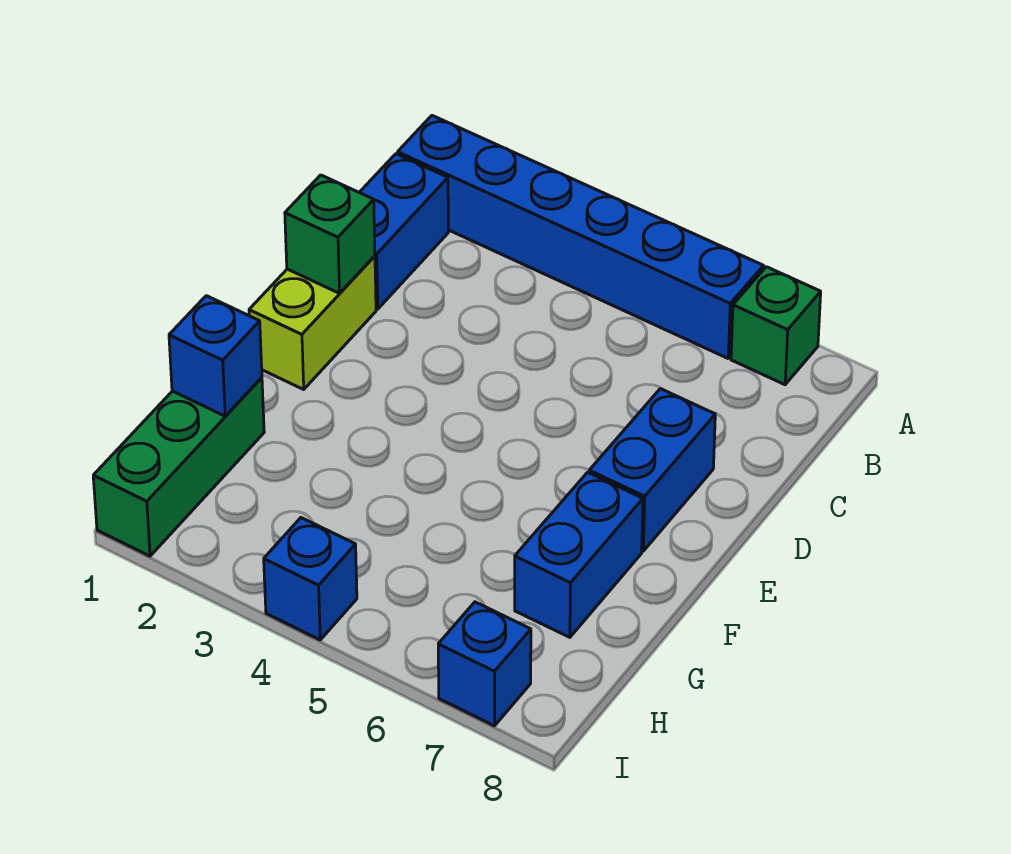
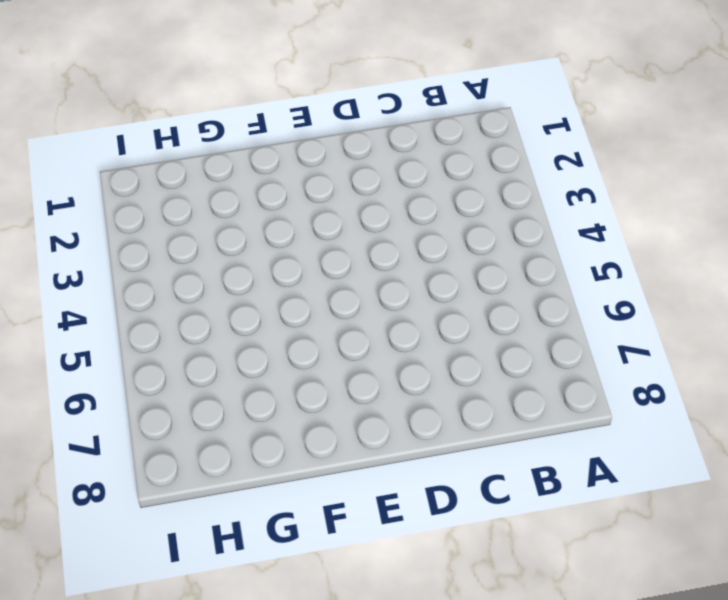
none -> blue 1x6 brick [398,116,763,358]
none -> green 1x1 brick [731,267,821,385]

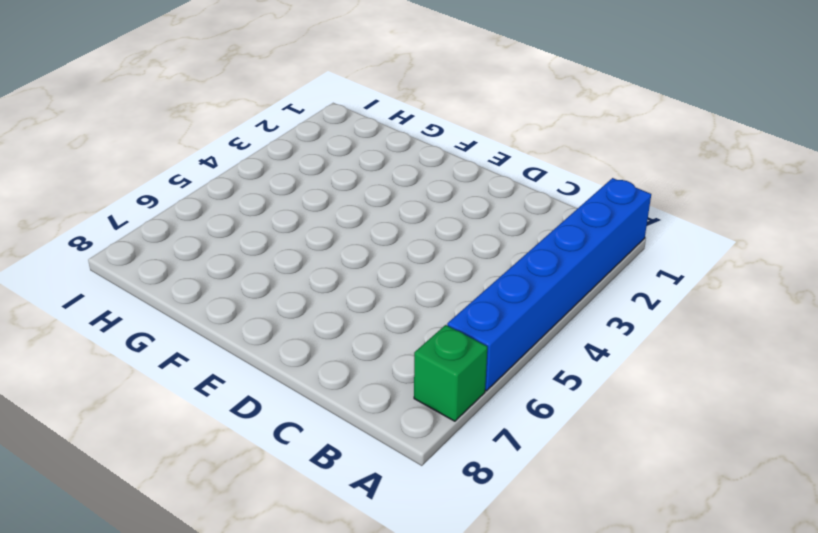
none -> blue 1x2 brick [359,154,448,309]
none -> lime 1x2 brick [249,256,376,389]

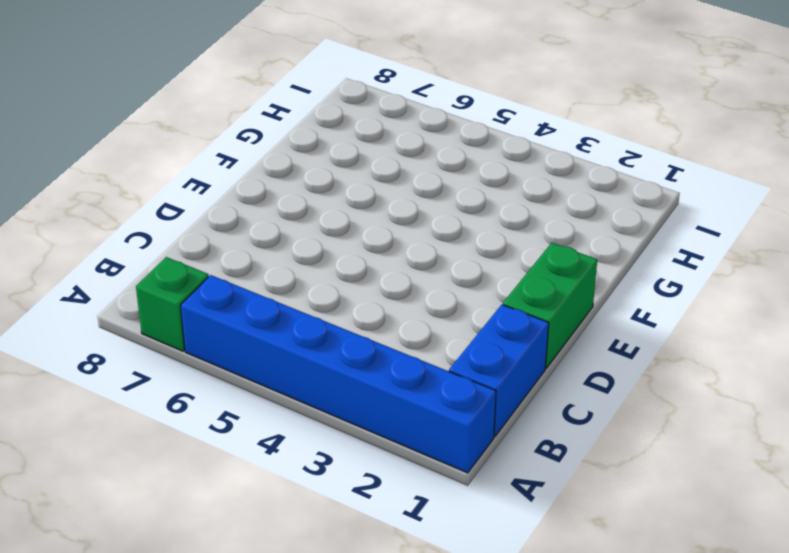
green 1x2 brick [503,243,597,368] -> lime 1x2 brick [249,256,376,389]
none -> blue 1x2 brick [589,389,715,551]
none -> blue 1x2 brick [515,472,643,637]

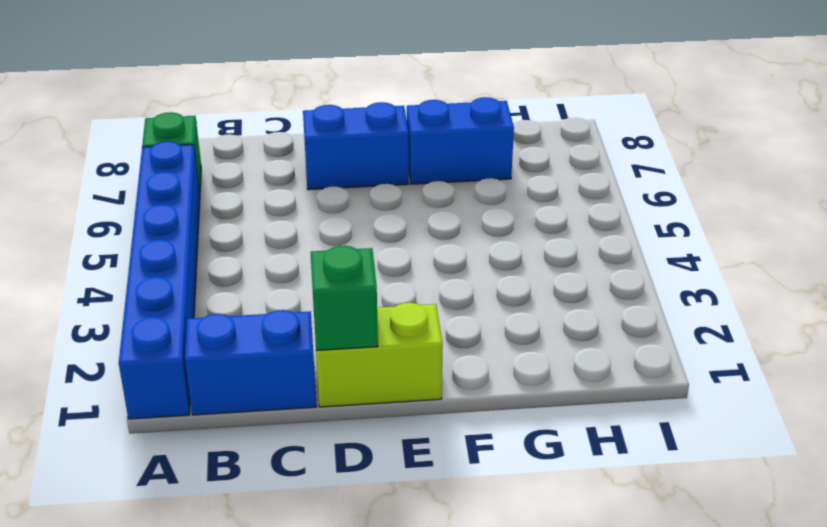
none -> green 1x3 brick [93,378,264,556]
none -> blue 1x1 brick [264,518,357,640]

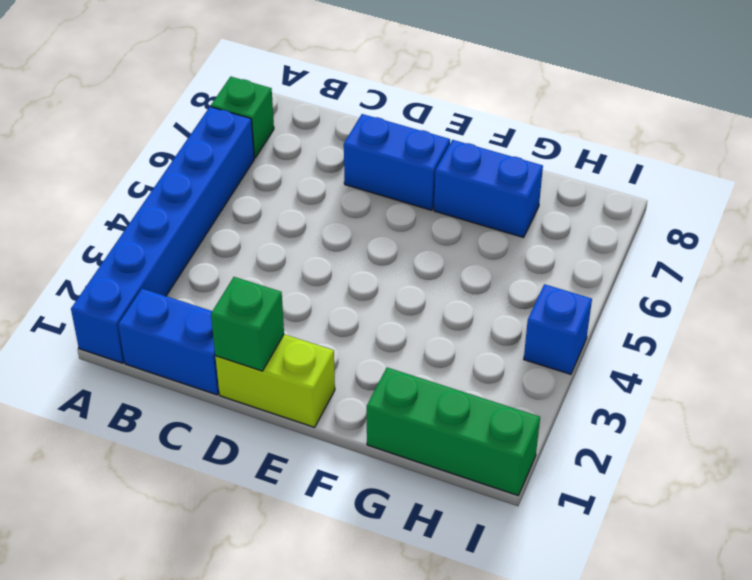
none -> blue 1x1 brick [438,602,531,726]
none -> blue 1x1 brick [169,296,262,416]

